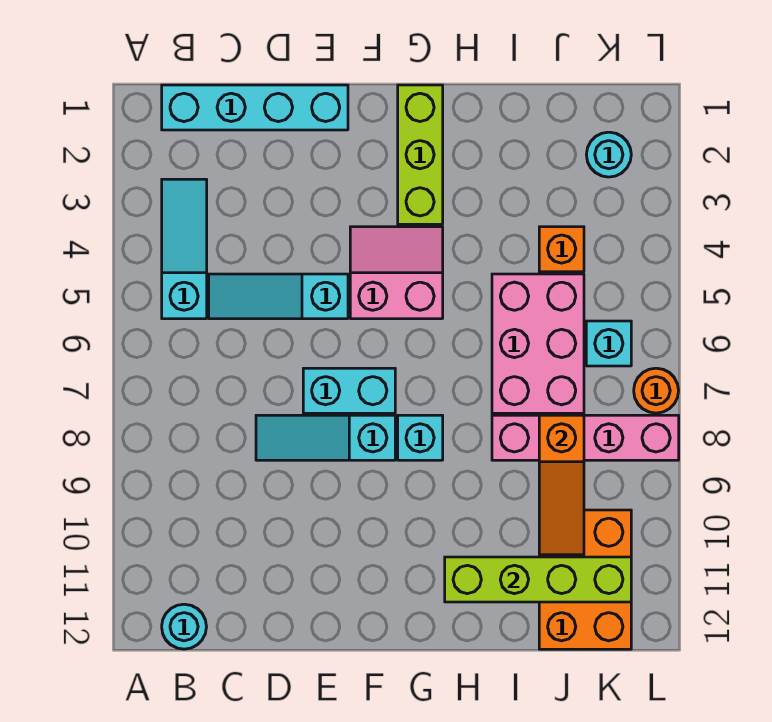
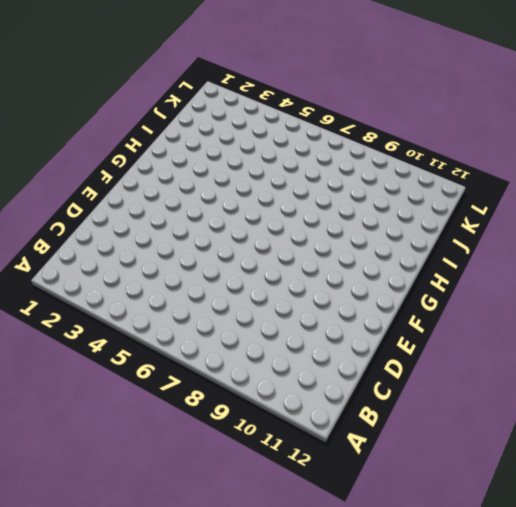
none -> cyan 1x4 brick [162,85,348,130]
none -> cyan 1x3 slope [162,179,207,319]
none -> cyan 1x1 round brick [162,604,206,649]

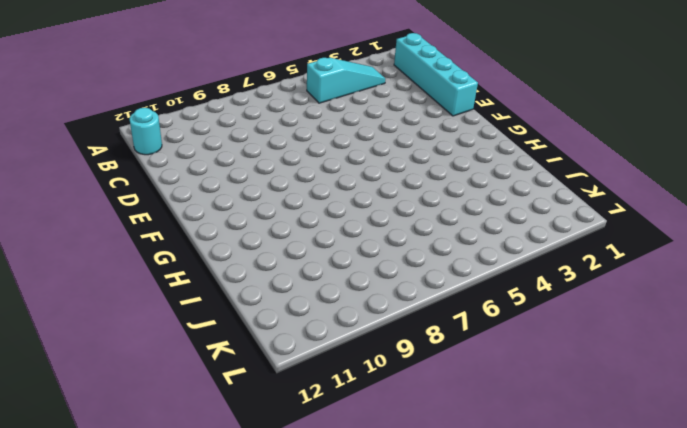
none -> cyan 1x3 slope [209,274,348,319]
none -> cyan 1x3 slope [256,415,395,460]
none -> cyan 1x2 brick [303,368,395,413]

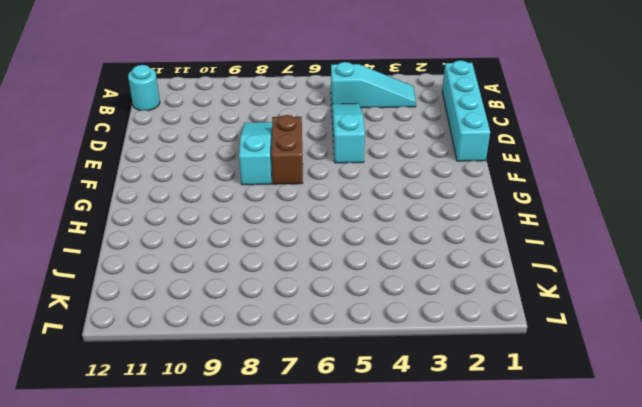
brown 1x2 brick [271,115,303,184] -> cyan 1x2 brick [303,368,395,413]
none -> pink 2x2 slope [350,227,443,319]
none -> lime 1x3 brick [398,85,443,224]
none -> cyan 1x1 brick [398,415,443,460]

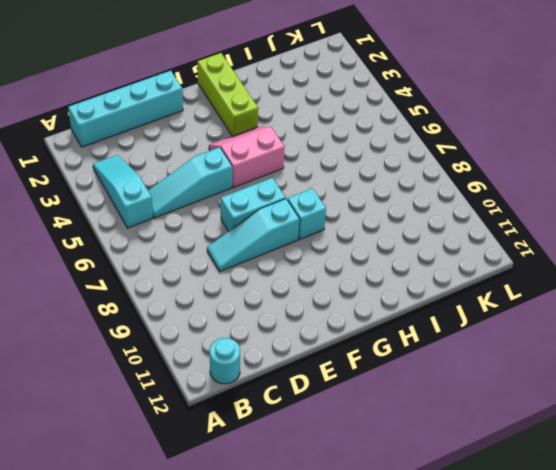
none -> pink 2x3 brick [492,274,584,413]
none -> pink 1x4 brick [492,415,679,460]
none -> orange 1x1 brick [539,227,584,272]

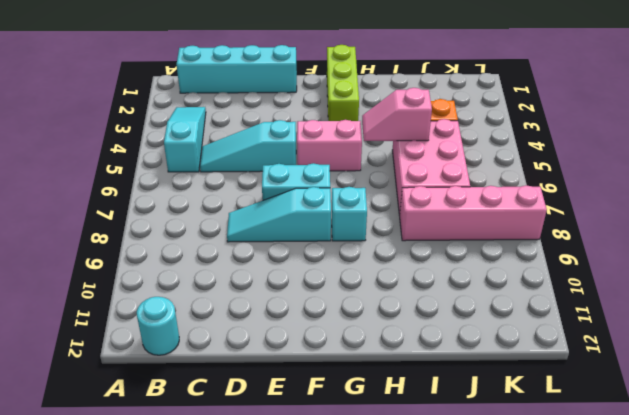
pink 1x2 slope [362,88,432,141] -> none
none -> orange 2x3 brick [539,510,631,649]
none -> cyan 1x1 round brick [586,132,631,177]
none -> cyan 1x1 brick [586,321,631,366]

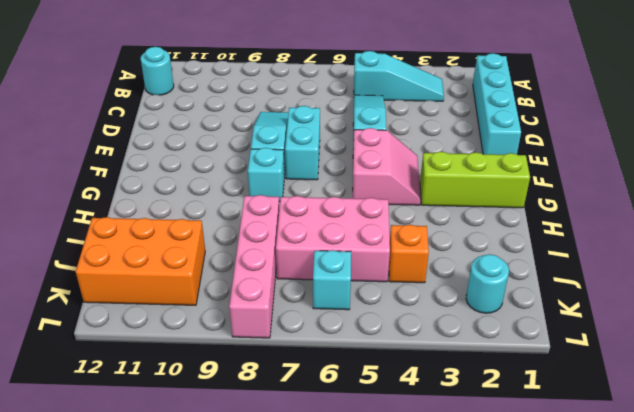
none -> orange 1x1 round brick [634,368,679,413]
none -> lime 1x4 brick [445,557,631,602]
none -> orange 1x3 slope [539,415,584,555]

